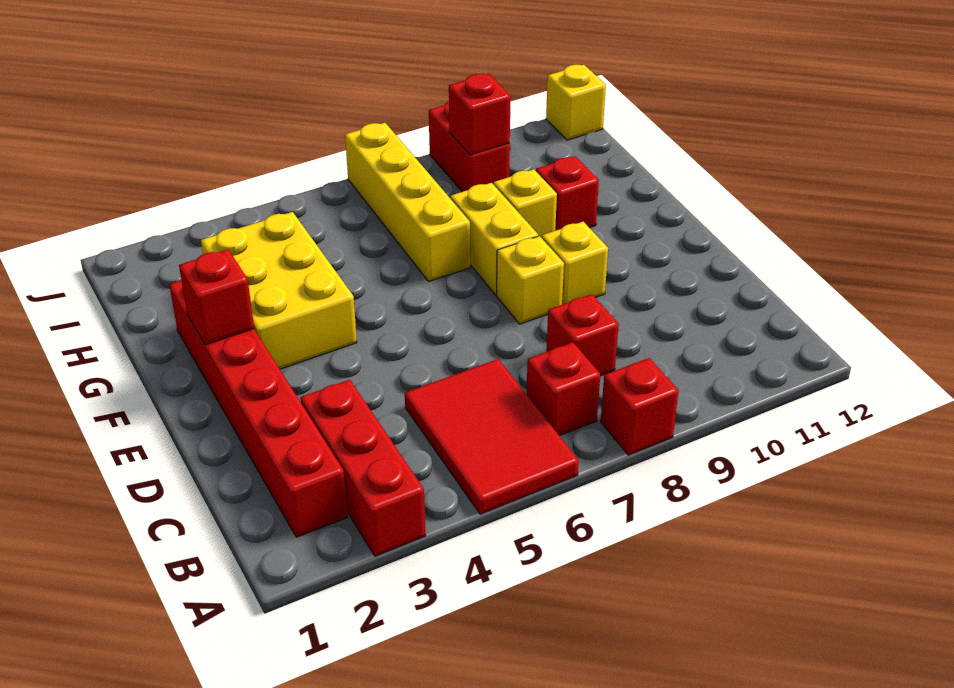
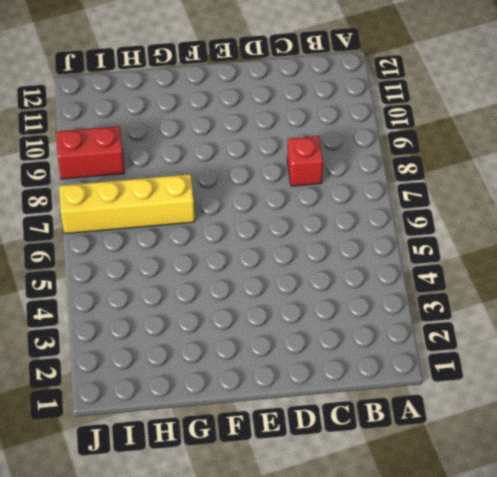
none -> red 1x3 brick [300,380,426,556]
none -> red 2x3 tile [405,359,579,514]
none -> red 1x1 brick [601,358,679,455]

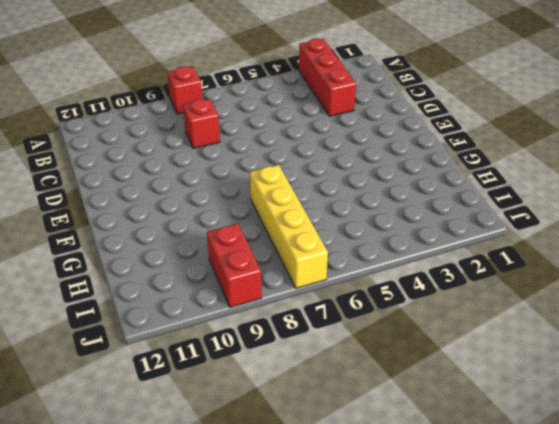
none -> red 2x3 tile [405,359,579,514]
none -> red 1x6 brick [169,281,347,537]
none -> red 1x1 brick [527,342,600,436]

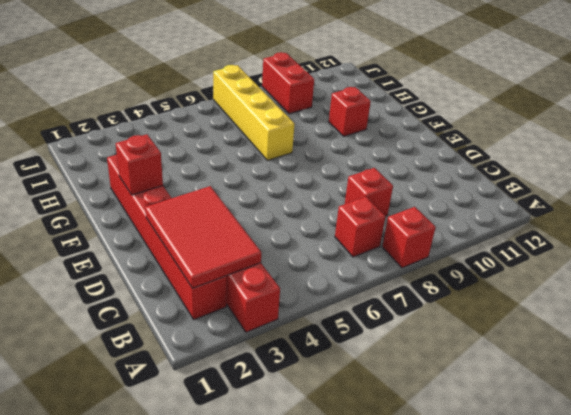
red 2x3 tile [145,186,261,288] -> red 2x3 tile moved to [405,359,579,514]
none -> yellow 1x1 brick [497,236,564,324]
none -> yellow 1x1 brick [542,222,608,304]
none -> yellow 2x3 brick [201,212,357,369]

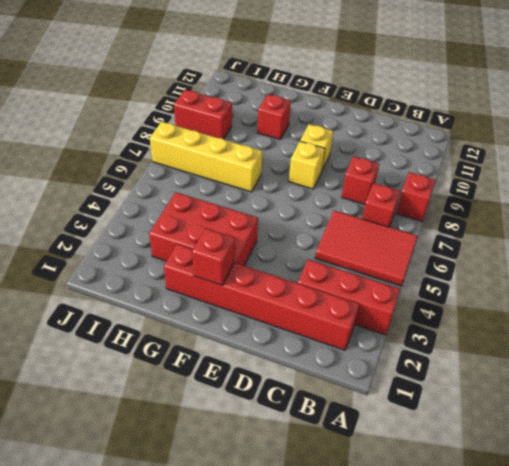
red 2x3 brick [149,192,258,266] -> yellow 2x3 brick [201,212,357,369]
none -> yellow 1x2 brick [450,183,538,295]
none -> yellow 1x1 brick [494,169,557,238]
none -> yellow 1x1 brick [546,65,606,140]

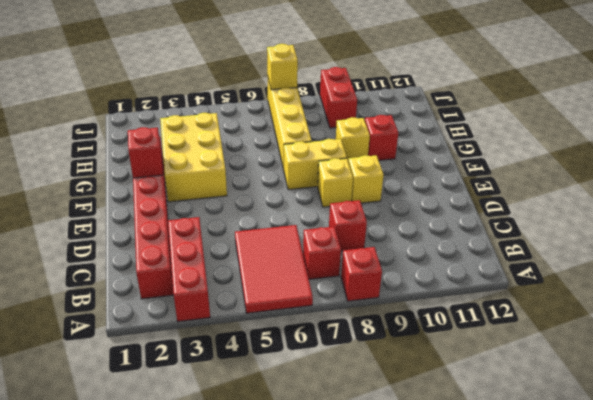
yellow 1x2 brick [284,139,347,190] -> yellow 1x2 brick turned to [450,183,538,295]
yellow 1x1 brick [267,44,298,90] -> yellow 1x1 brick moved to [546,65,606,140]
none -> red 1x1 brick [449,74,511,155]

